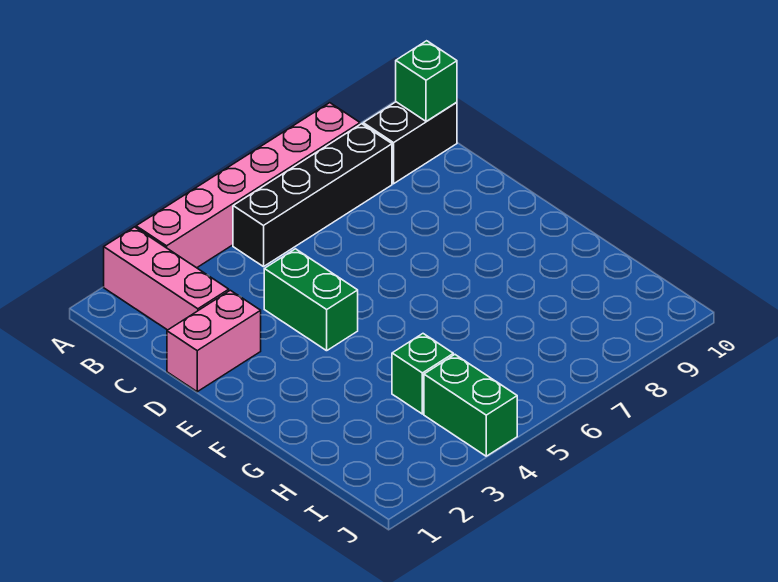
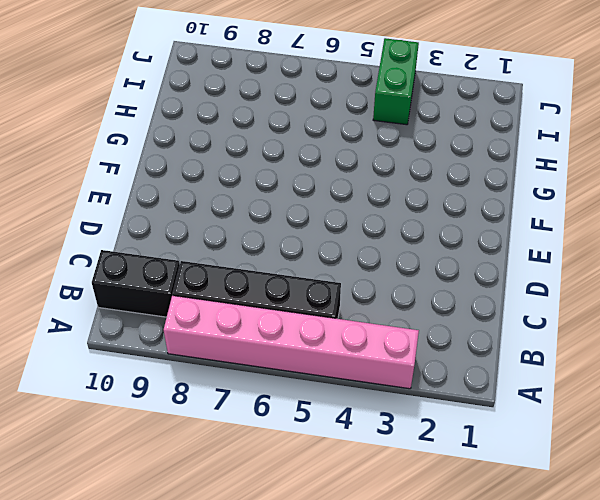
none -> pink 1x3 brick [104,227,229,330]
none -> pink 1x2 brick [167,290,261,392]

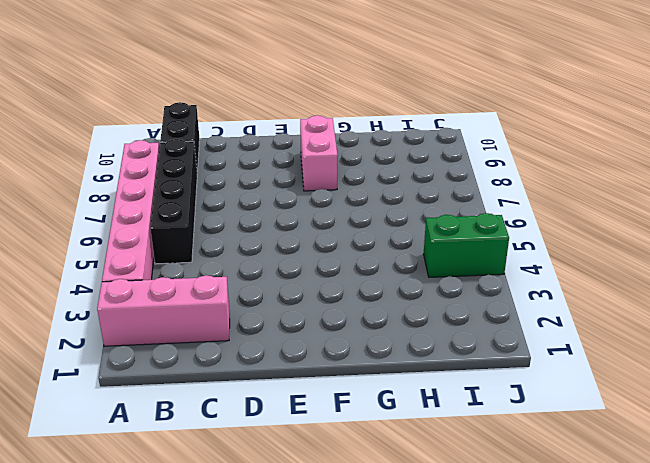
pink 1x2 brick [300,115,338,191] -> pink 1x2 brick moved to [167,290,261,392]
none -> green 1x2 brick [264,249,358,351]
none -> green 1x1 brick [392,334,453,414]

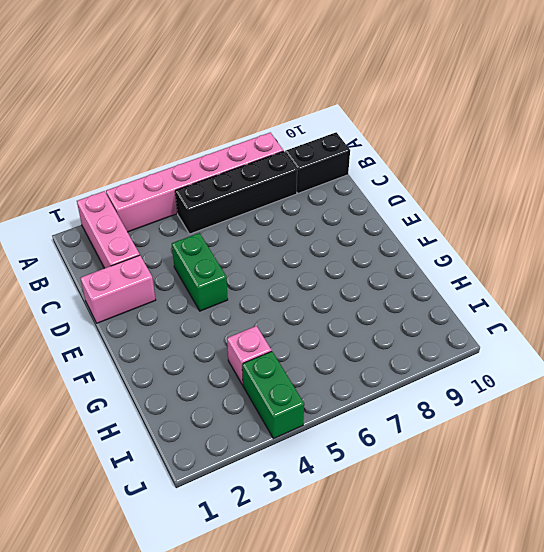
pink 1x1 brick [227,326,271,385] -> green 1x1 brick [392,334,453,414]
none -> green 1x1 brick [396,41,457,122]

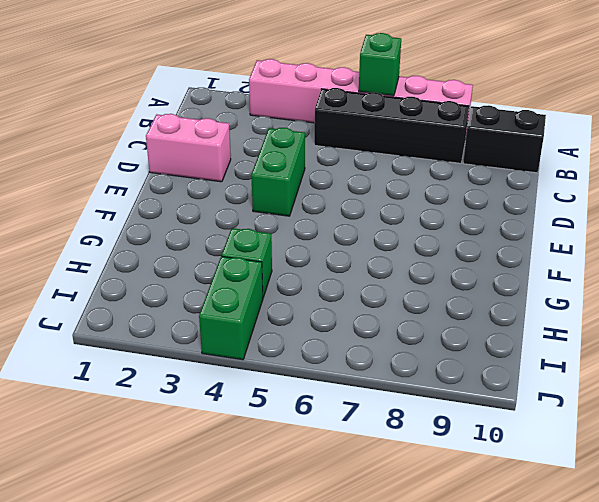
green 1x1 brick [359,33,401,96] -> green 1x1 brick moved to [396,41,457,122]
none -> pink 1x3 brick [104,227,229,330]

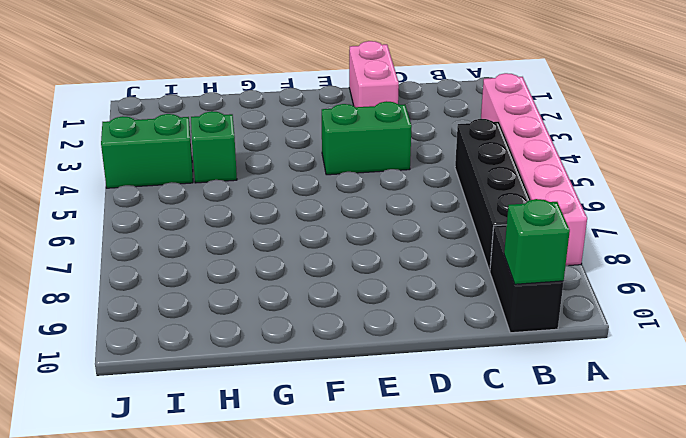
none -> pink 1x3 brick [104,227,229,330]

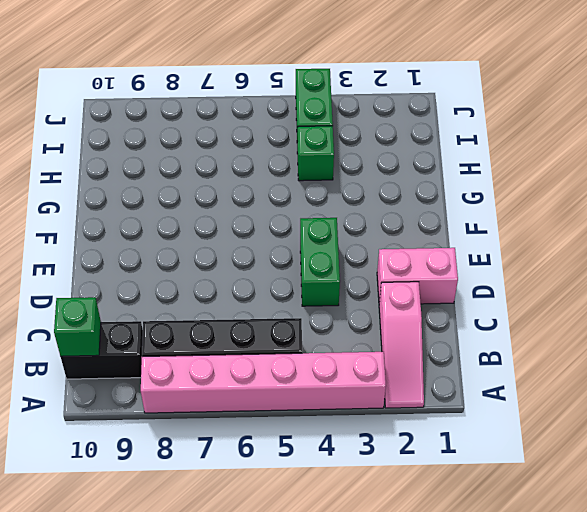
pink 1x3 slope [379,282,424,408] -> pink 1x3 brick [104,227,229,330]

